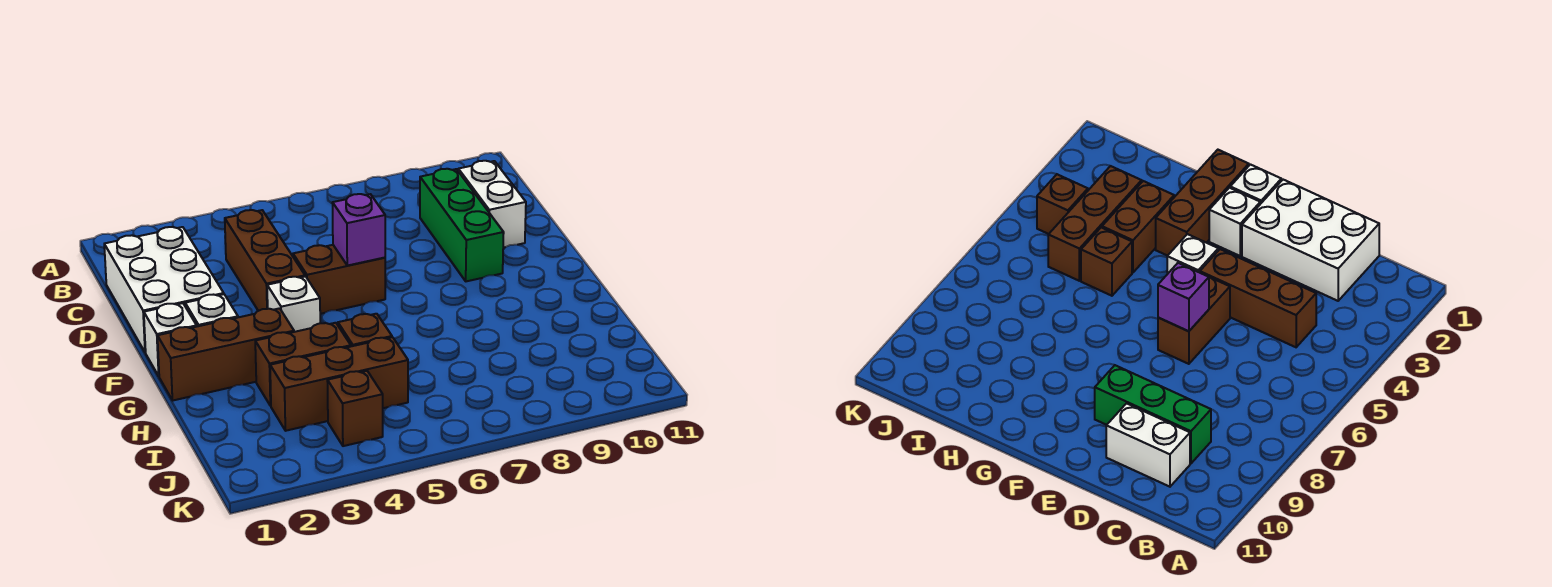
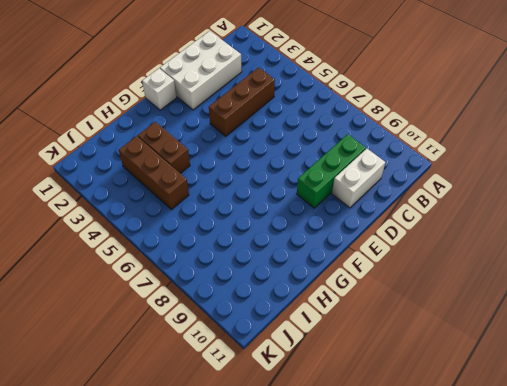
none -> brown 1x2 brick [293,245,385,314]
none -> white 1x1 brick [185,294,238,326]
none -> white 1x1 brick [267,276,320,332]

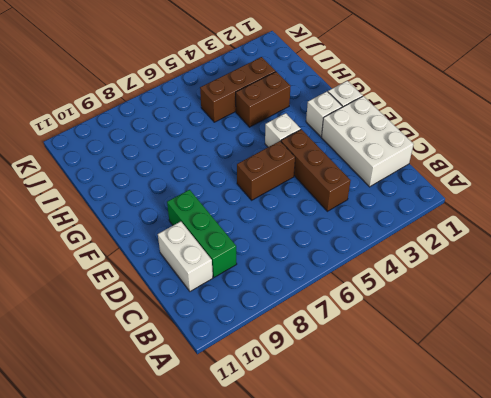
none -> brown 1x3 brick [157,308,294,400]
none -> brown 1x1 brick [338,314,392,346]
none -> brown 1x1 brick [327,371,383,446]

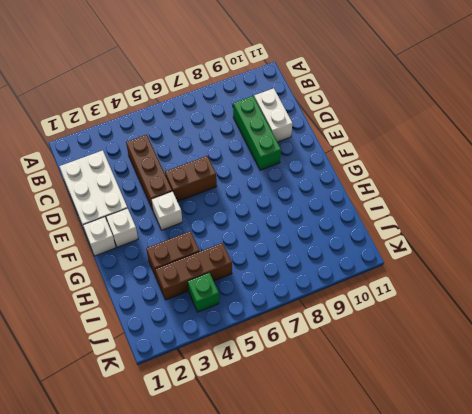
green 1x1 brick [188,273,219,312] -> brown 1x1 brick [327,371,383,446]
none -> brown 1x3 brick [157,308,294,400]
none -> brown 1x1 brick [338,314,392,346]
none -> purple 1x1 brick [332,194,385,266]

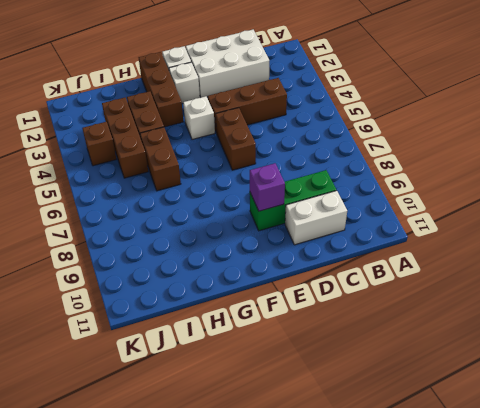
purple 1x1 brick [250,163,285,211] -> purple 1x1 brick moved to [332,194,385,266]
brown 1x2 brick [140,127,181,191] -> brown 1x1 brick [338,314,392,346]

